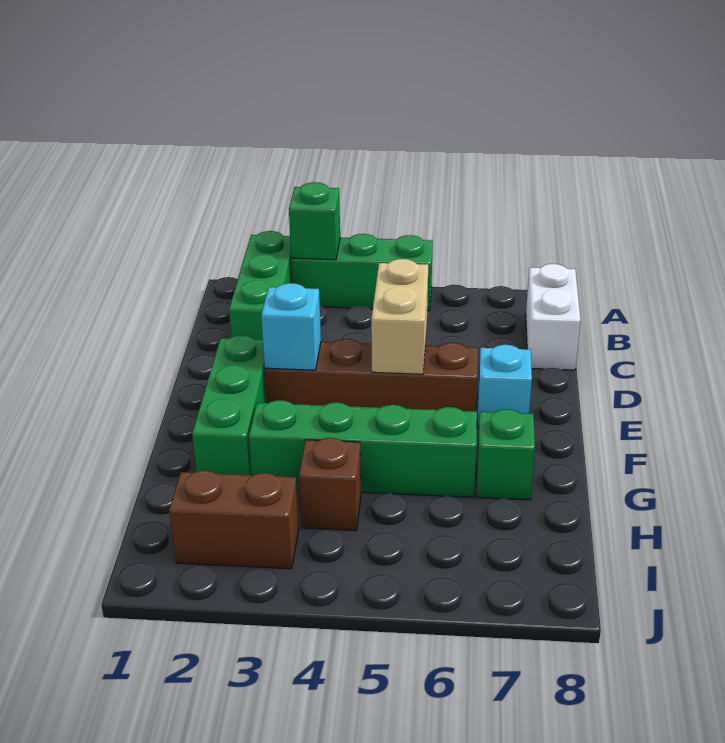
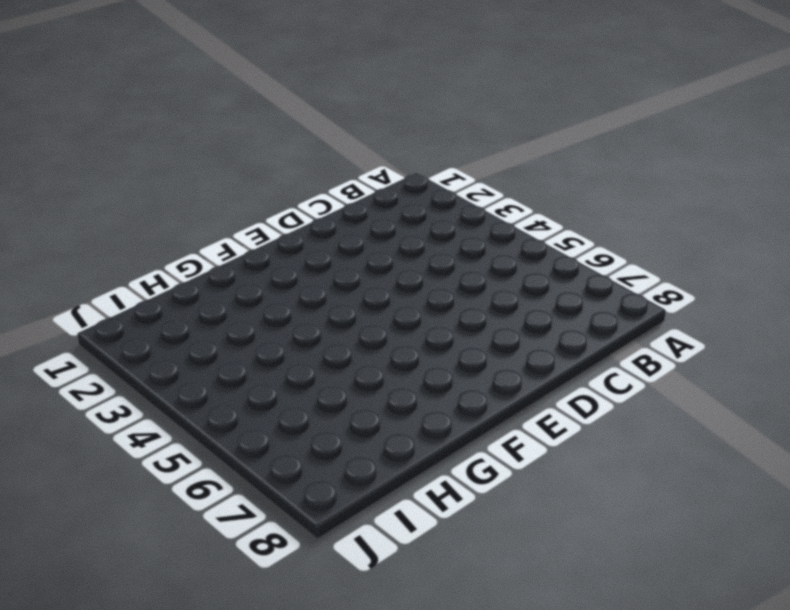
none -> green 1x3 brick [229,231,292,340]
none -> green 1x3 brick [291,234,433,311]
none -> white 1x2 brick [526,264,581,370]

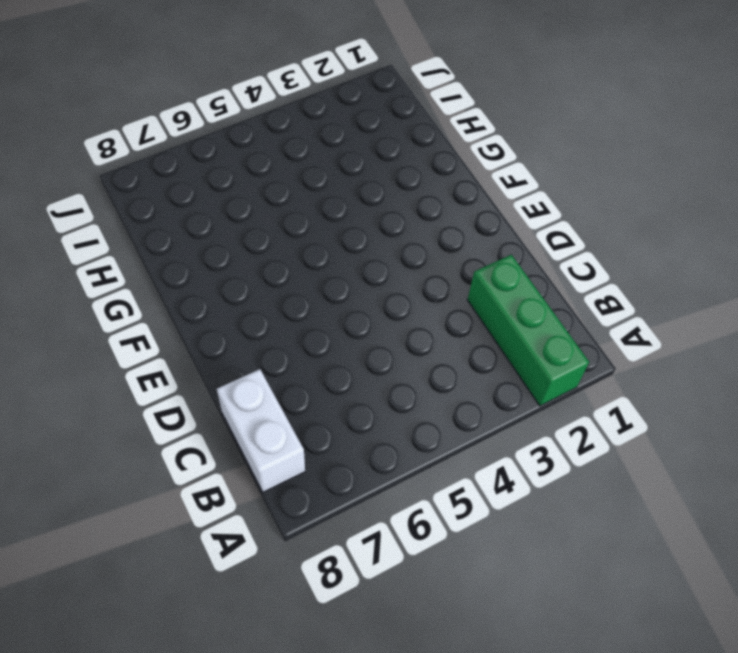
none -> green 1x3 brick [291,234,433,311]
none -> green 1x3 brick [192,335,267,475]
none -> brown 1x4 brick [265,339,478,411]

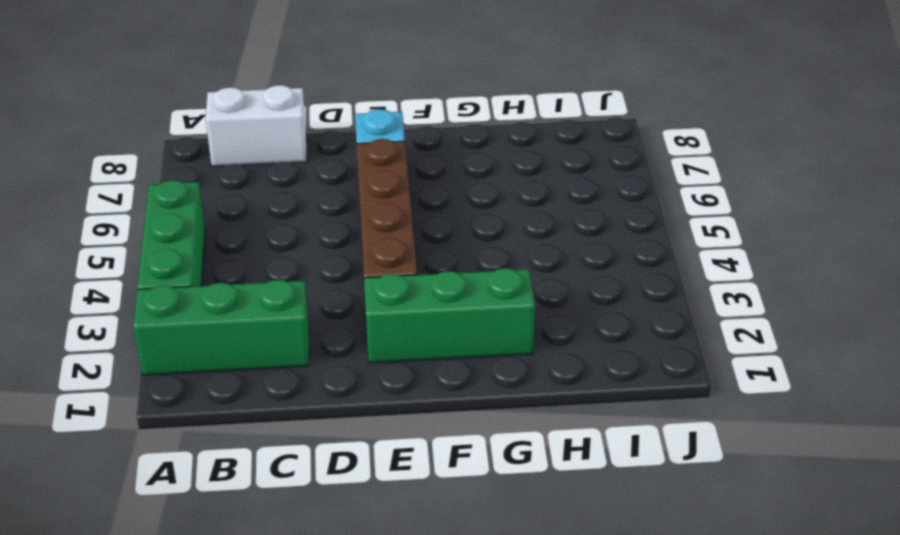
none -> green 1x4 brick [249,400,477,497]
none -> green 1x1 brick [477,409,535,500]
none -> brown 1x1 brick [299,438,361,531]

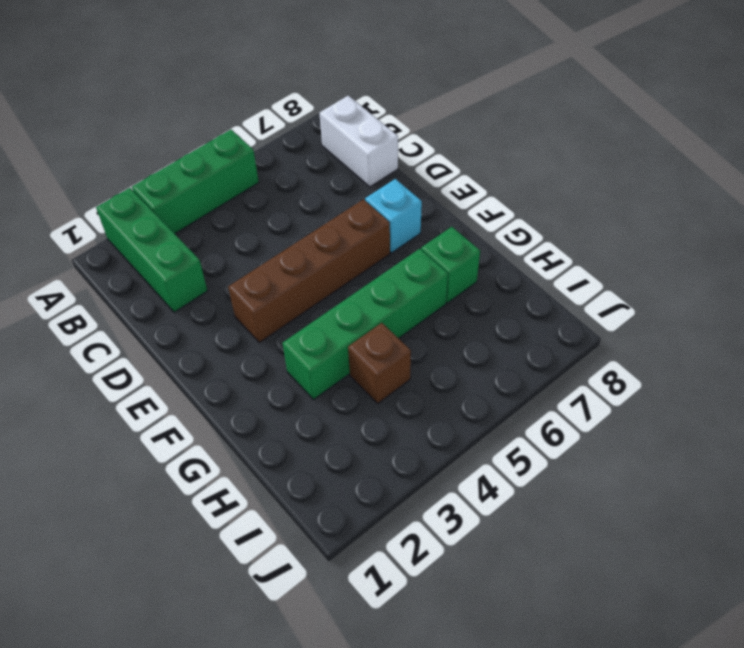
none -> green 1x3 brick [192,335,267,475]
none -> brown 1x2 brick [169,470,299,569]
none -> green 1x1 brick [289,182,340,260]

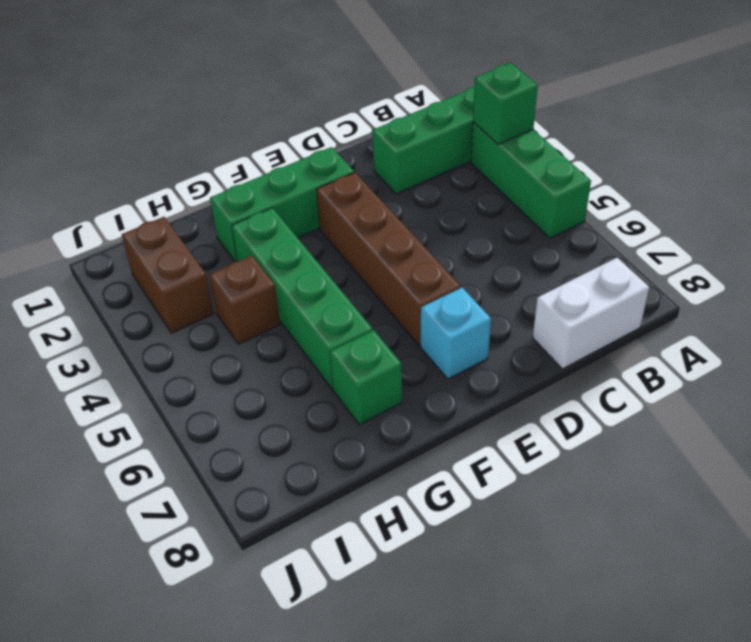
none -> tan 1x2 brick [371,259,428,374]
none -> cyan 1x1 brick [261,283,321,370]

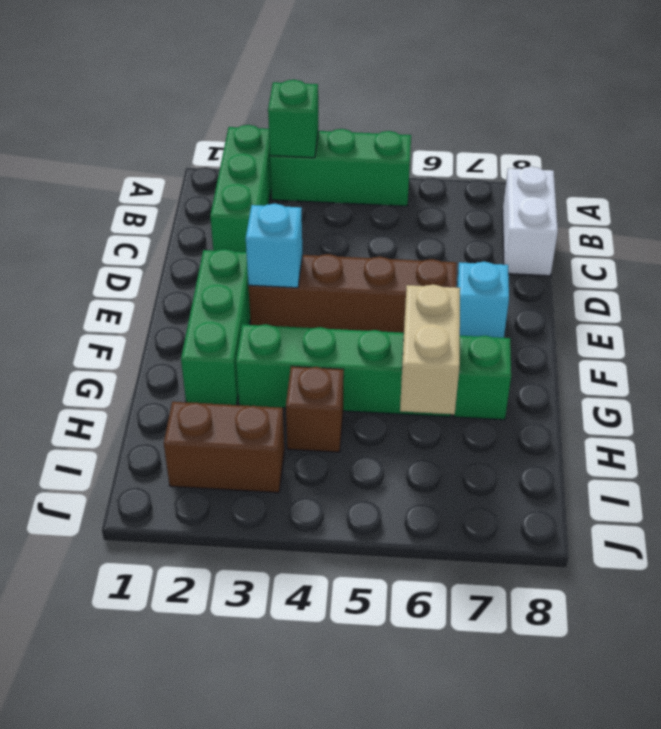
tan 1x2 brick [400,284,460,414] -> tan 1x2 brick moved to [371,259,428,374]

